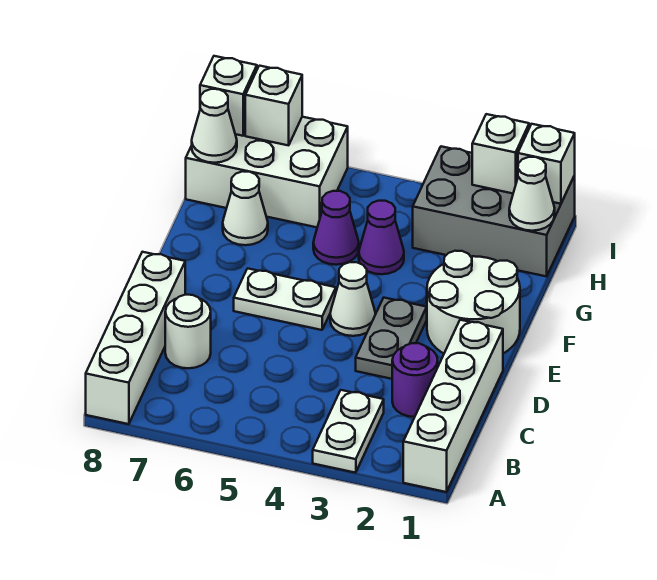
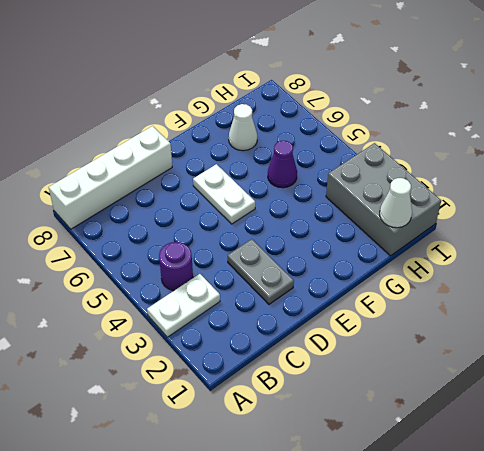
purple 1x1 round brick [159,242,193,291] -> purple 1x1 round brick moved to [392,343,438,417]
grey 1x2 plate [228,239,294,304] -> grey 1x2 plate turned to [356,298,427,379]
none -> white 1x4 brick [403,320,503,492]
none -> white 1x1 round brick [165,295,211,368]
none -> white 2x2 round brick [427,251,520,353]

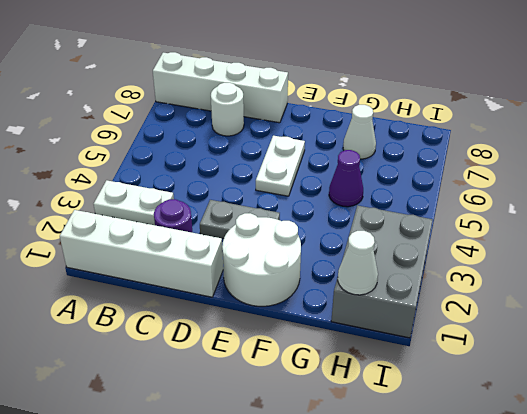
none -> white 1x1 cone [330,262,376,336]
none -> purple 1x1 cone [359,201,404,274]
none -> white 2x3 brick [186,117,348,227]

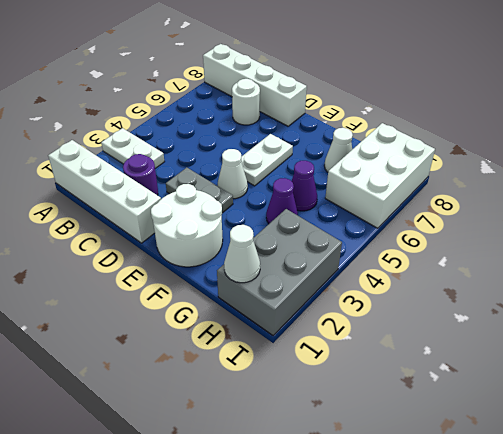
none -> white 1x1 cone [192,89,237,163]
none -> white 1x1 brick [518,124,575,204]
none -> white 1x1 brick [472,114,529,193]

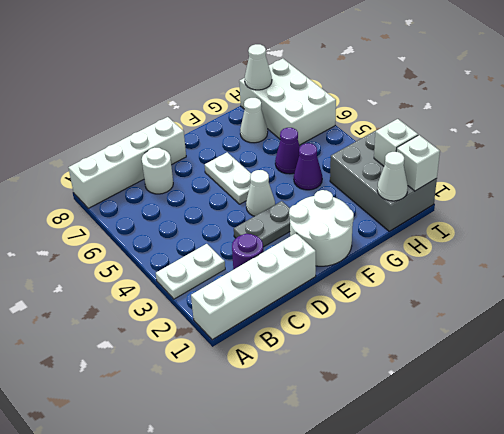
none -> white 1x1 brick [245,66,302,145]
none -> white 1x1 brick [200,56,257,136]

